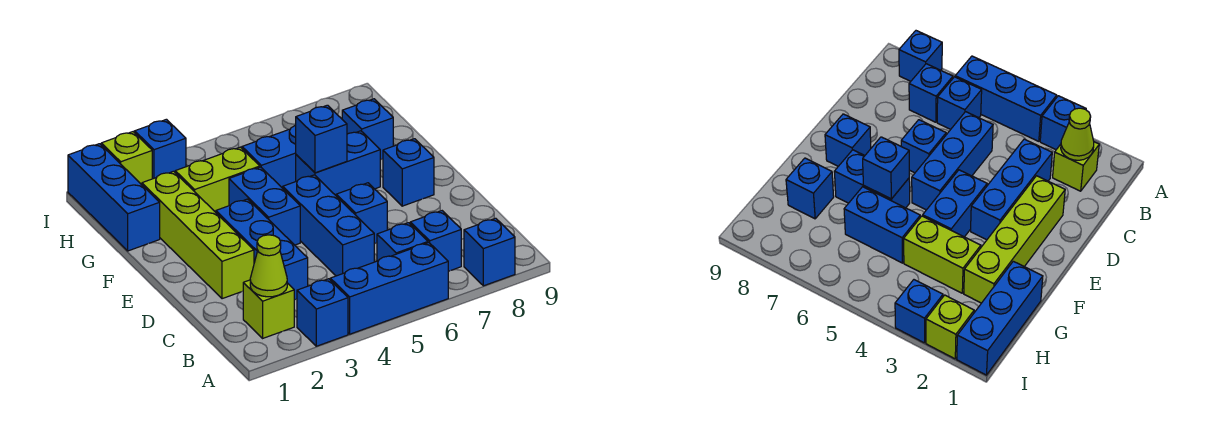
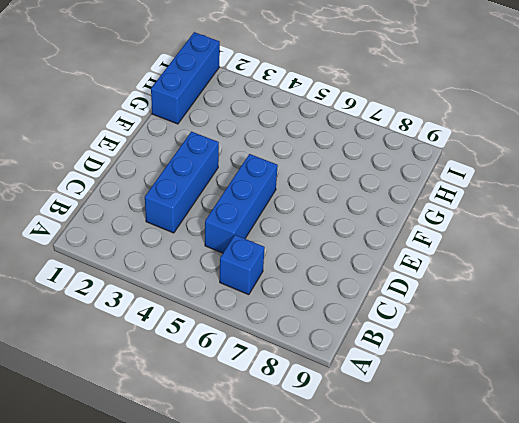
none -> blue 1x1 brick [297,279,348,346]
none -> blue 1x3 brick [330,243,448,334]
none -> blue 1x1 brick [464,218,515,286]

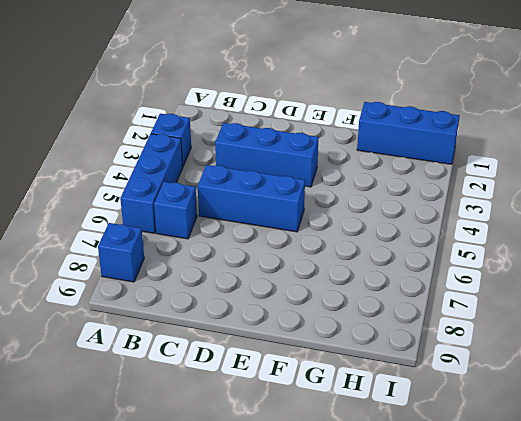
none -> lime 1x1 brick [243,280,294,338]
none -> blue 1x1 brick [410,211,461,271]
none -> lime 1x4 brick [142,171,254,299]

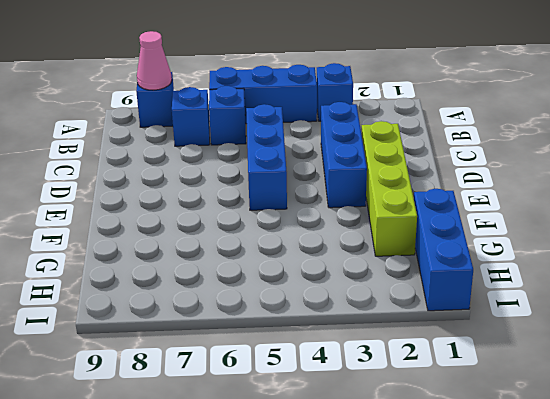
pink 1x1 cone [137,31,172,90] -> none
none -> lime 1x1 brick [243,280,294,338]
none -> blue 1x1 brick [336,183,387,244]
none -> blue 1x2 brick [229,167,300,245]

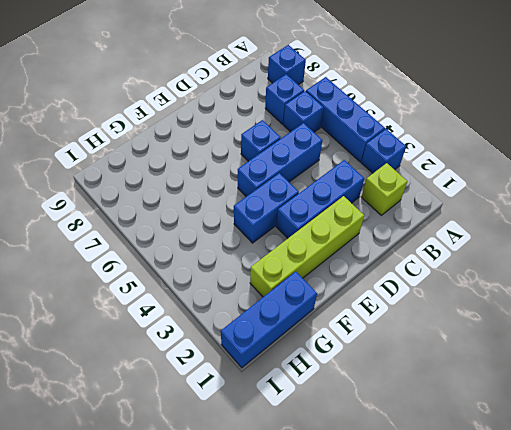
none -> blue 1x1 brick [383,139,434,206]
none -> blue 1x2 brick [296,131,380,195]
none -> lime 1x2 brick [175,147,260,212]

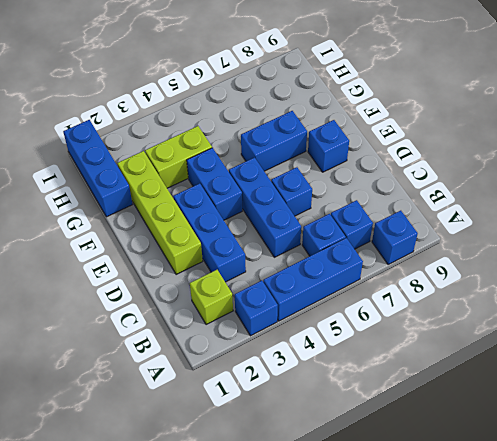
none -> blue 1x2 brick [242,125,296,188]
none -> blue 1x1 brick [342,99,393,160]
none -> lime 1x1 brick [101,132,152,185]

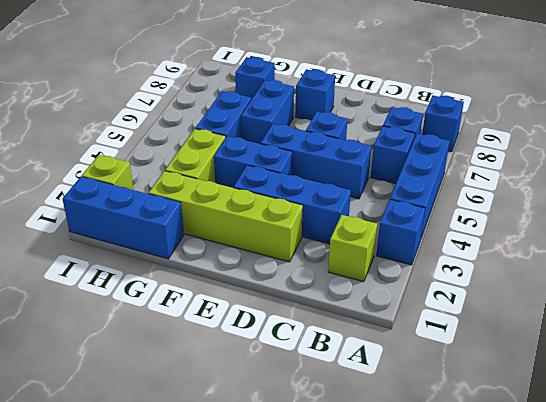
none -> blue 1x1 brick [135,119,186,179]
none -> lime 1x1 cone [250,235,287,297]
none -> blue 1x1 brick [296,105,347,173]

